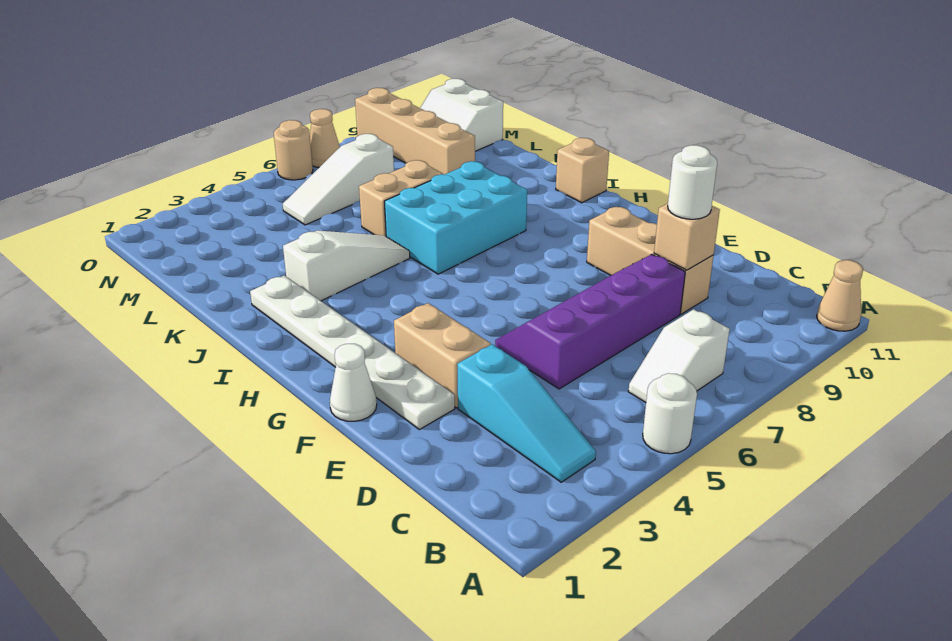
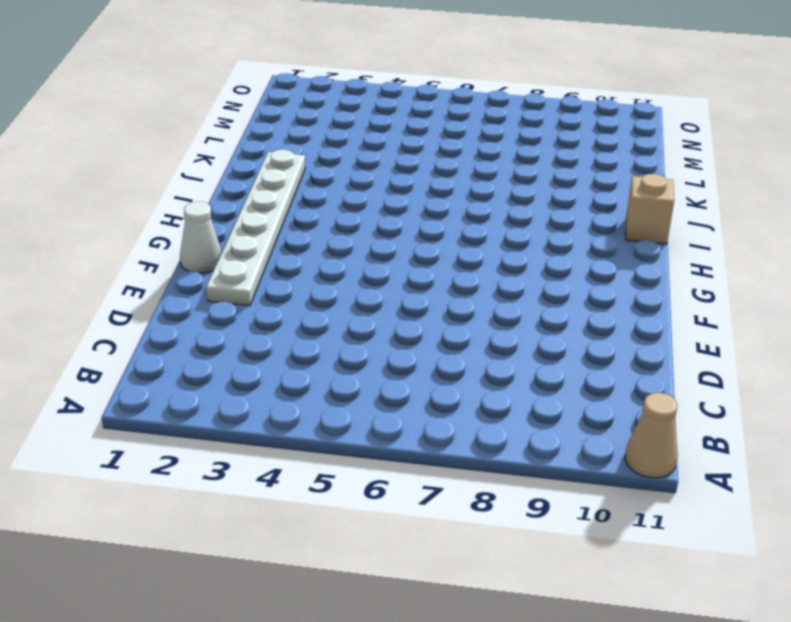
none -> white 1x1 round brick [643,373,697,454]
none -> cyan 1x3 slope [457,344,596,482]
none -> white 1x2 slope [628,309,730,403]

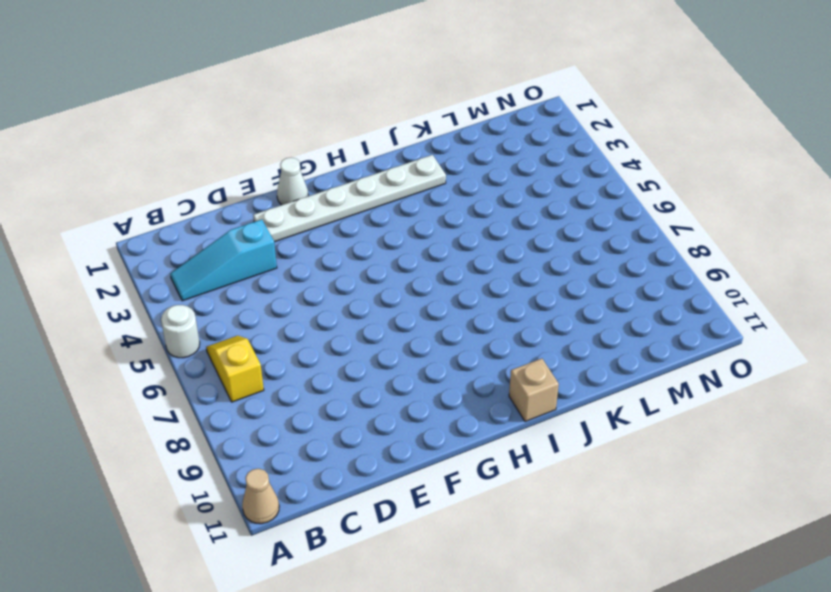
yellow 1x2 slope [206,336,264,402] -> white 1x2 slope [628,309,730,403]
none -> purple 2x4 slope [495,254,685,389]
none -> tan 1x3 brick [587,207,714,314]
none -> tan 1x2 brick [394,303,491,408]

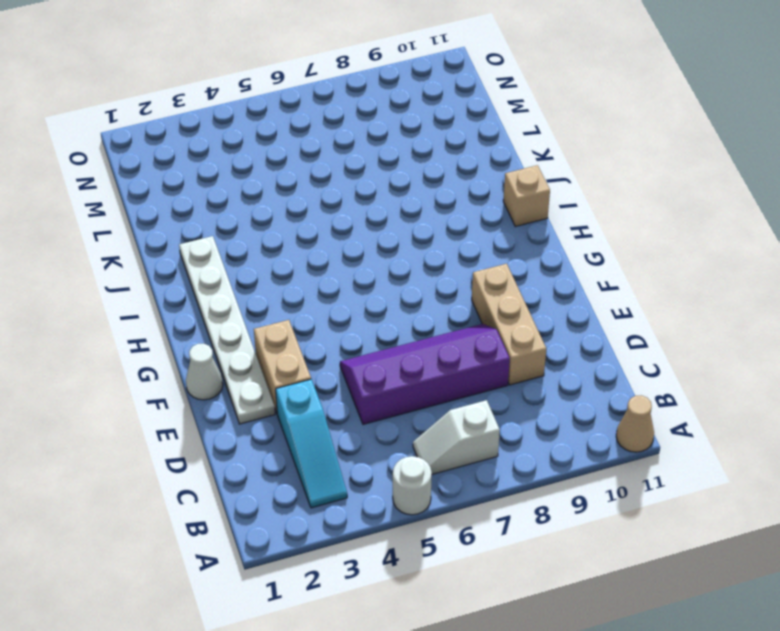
none -> cyan 2x3 brick [384,161,527,274]
none -> white 1x3 slope [283,231,410,301]
none -> tan 1x2 brick [359,160,443,236]

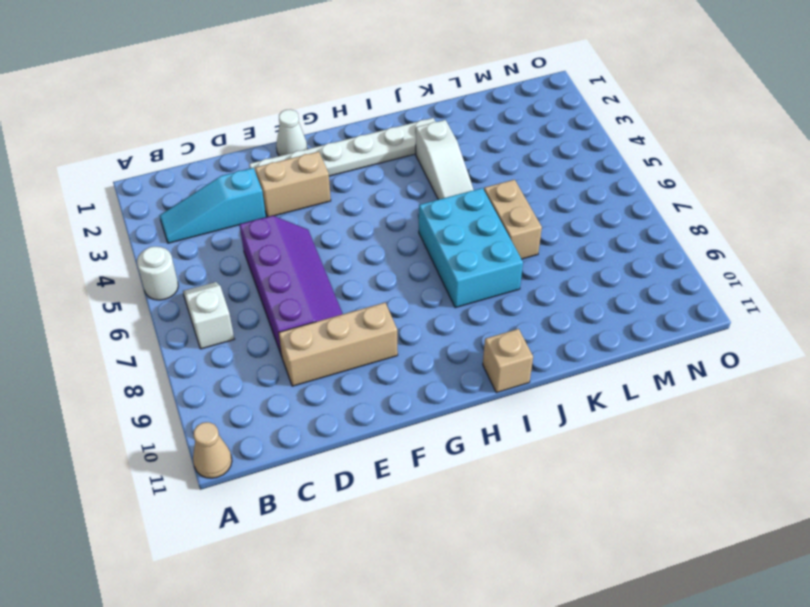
none -> tan 1x4 brick [355,88,475,175]
none -> white 1x3 slope [283,134,394,225]
none -> white 2x2 slope [420,79,503,151]

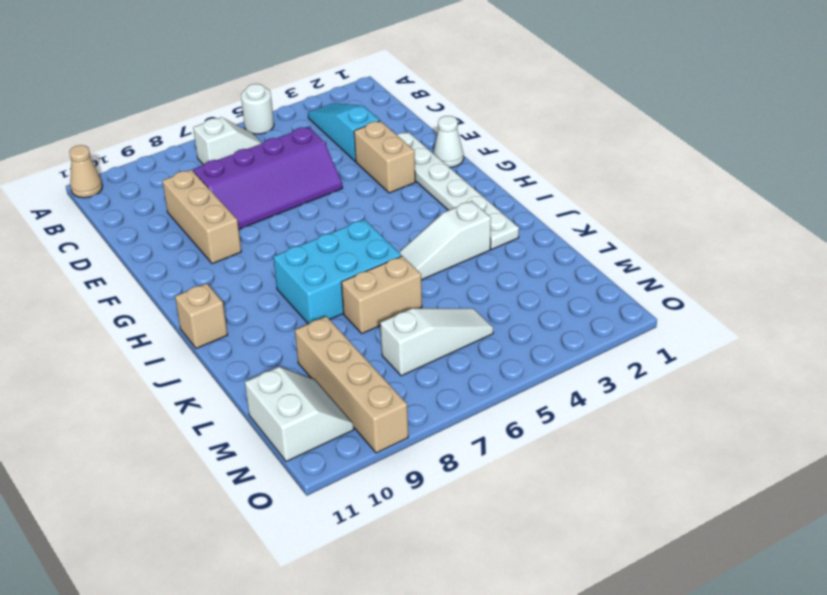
none -> tan 1x1 round brick [274,120,313,180]
none -> tan 1x1 cone [310,109,340,168]
none -> tan 1x1 brick [654,203,720,270]

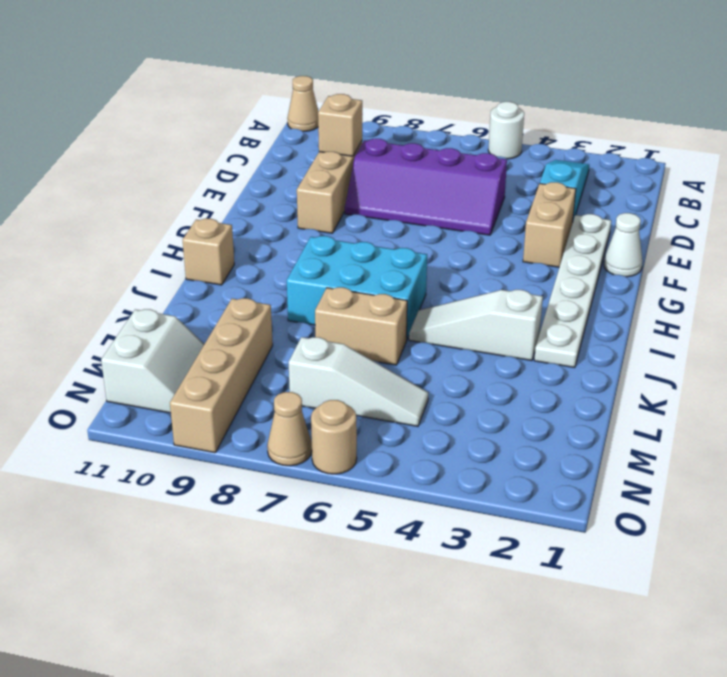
none -> white 1x2 slope [628,309,730,403]
none -> white 1x1 round brick [668,145,717,219]

